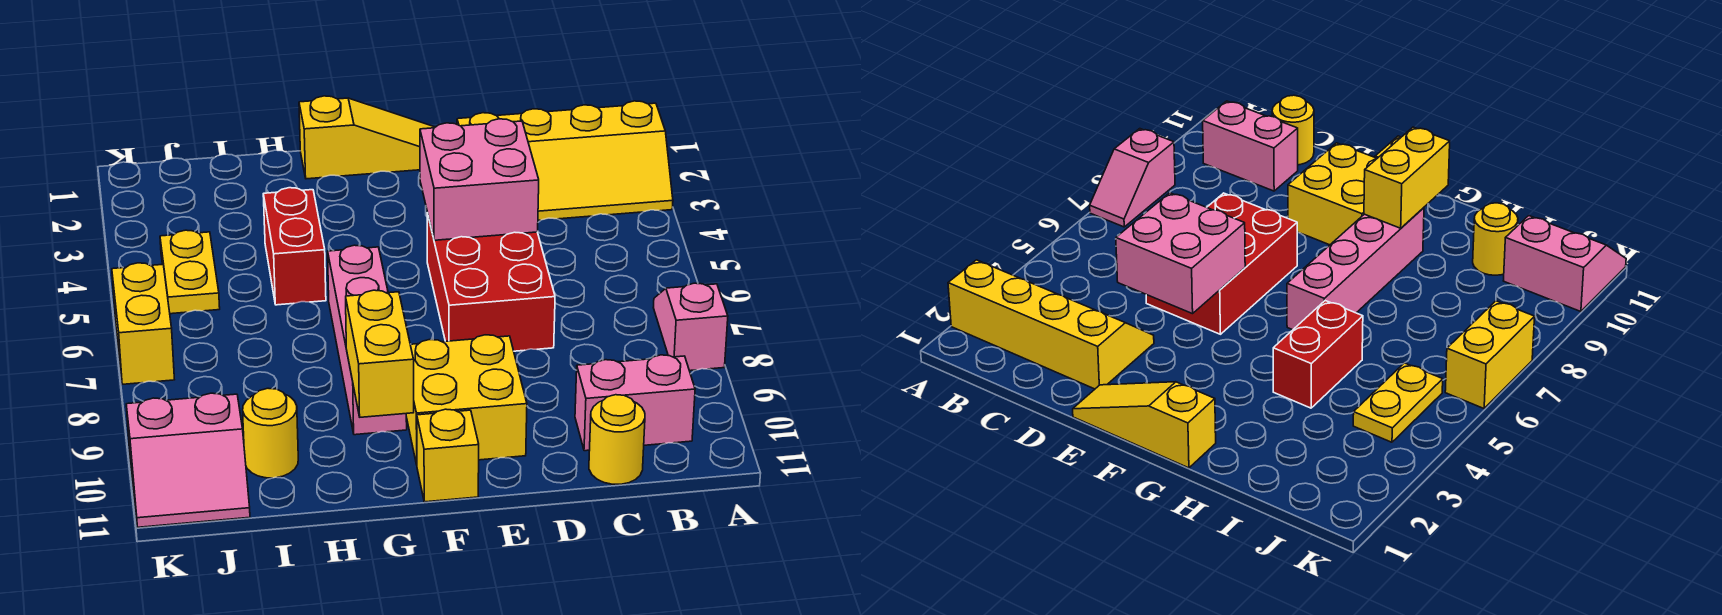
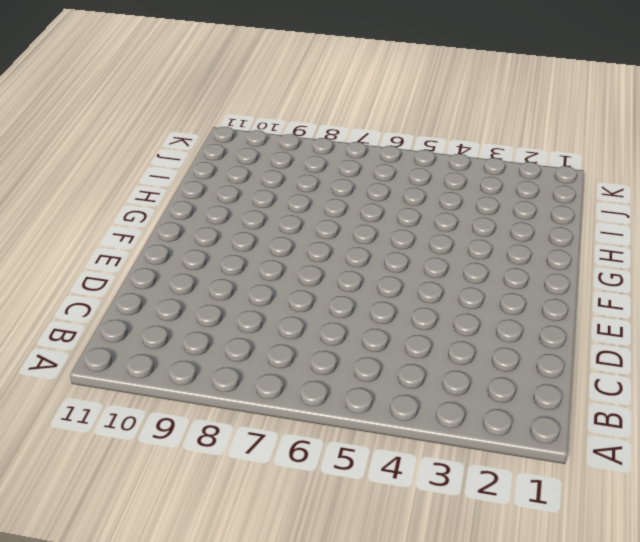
none -> yellow 2x4 slope [457,101,673,220]
none -> pink 1x2 slope [653,283,728,371]
none -> pink 1x2 brick [575,355,695,451]

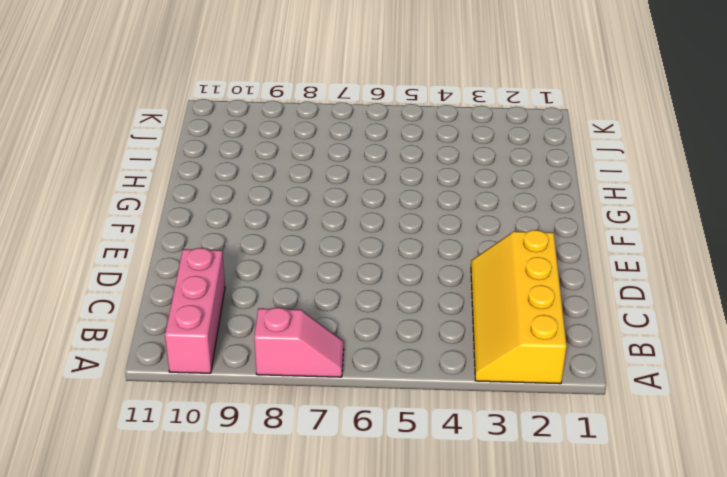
pink 1x3 brick [165,248,225,373] -> pink 1x2 brick [575,355,695,451]
none -> yellow 1x1 round brick [589,395,645,484]
none -> red 2x3 brick [427,213,555,351]
none -> yellow 1x3 slope [299,96,435,179]

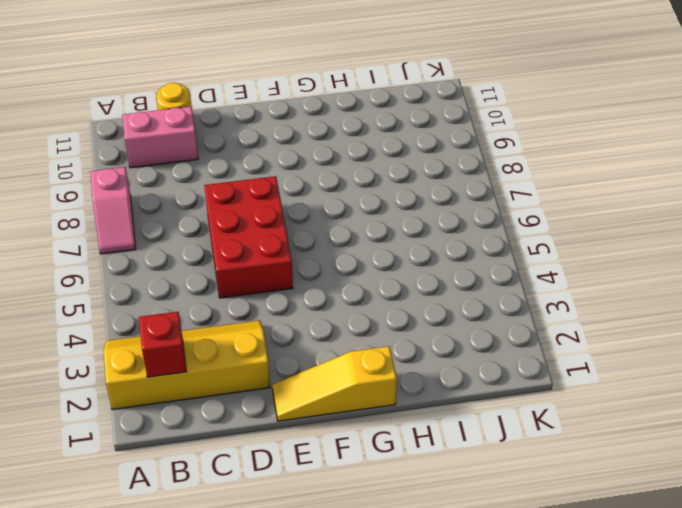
red 1x1 brick [139,312,187,377] -> none
none -> yellow 2x2 brick [406,335,527,465]
none -> yellow 1x1 brick [417,409,479,502]
none -> pink 1x4 brick [328,245,407,435]

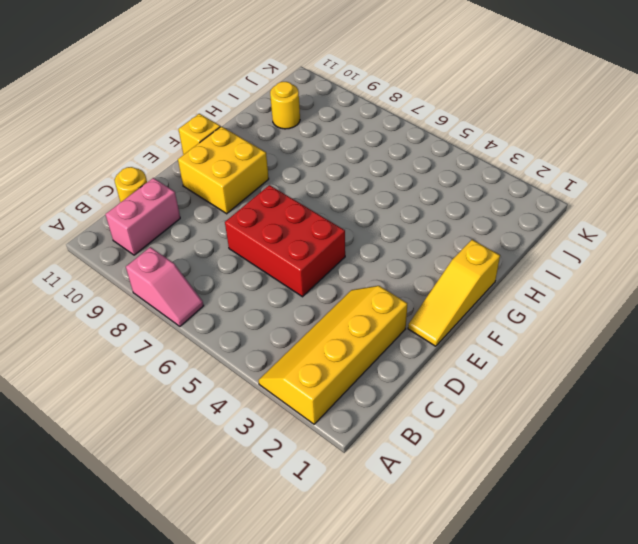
none -> pink 1x4 brick [328,245,407,435]
none -> red 1x2 brick [263,188,326,305]
none -> yellow 1x2 plate [160,230,220,314]

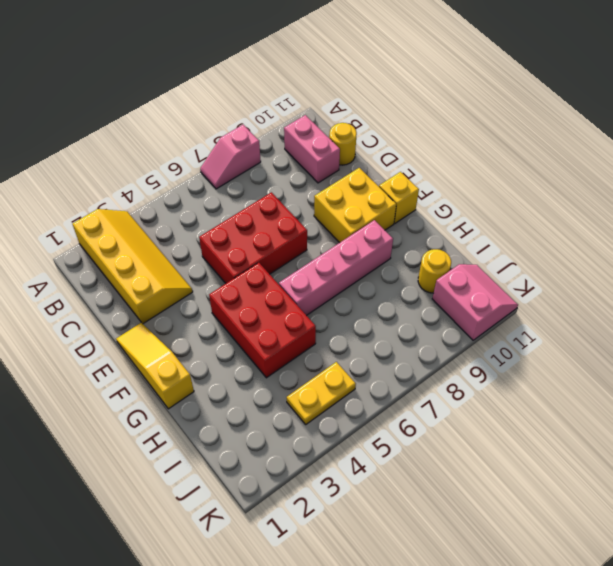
red 2x3 brick [209,263,316,378] -> red 1x2 brick [263,188,326,305]
none -> yellow 1x2 brick [112,263,174,384]
none -> pink 2x2 brick [420,119,539,240]
none -> yellow 1x2 brick [346,290,414,417]

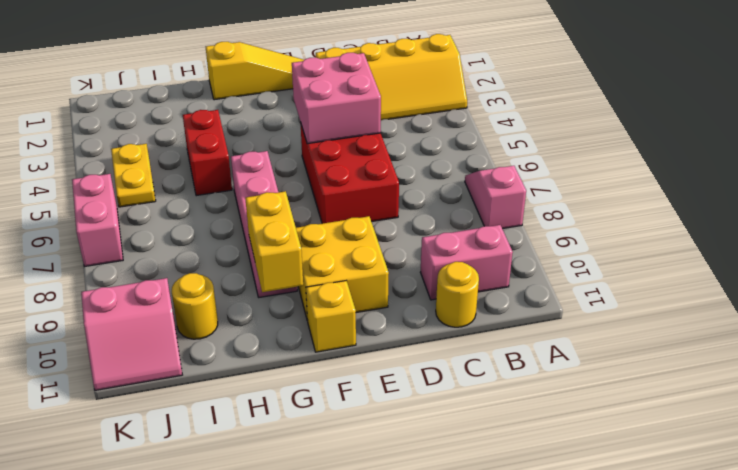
pink 1x2 brick [72,174,123,266] -> yellow 1x2 brick [112,263,174,384]

